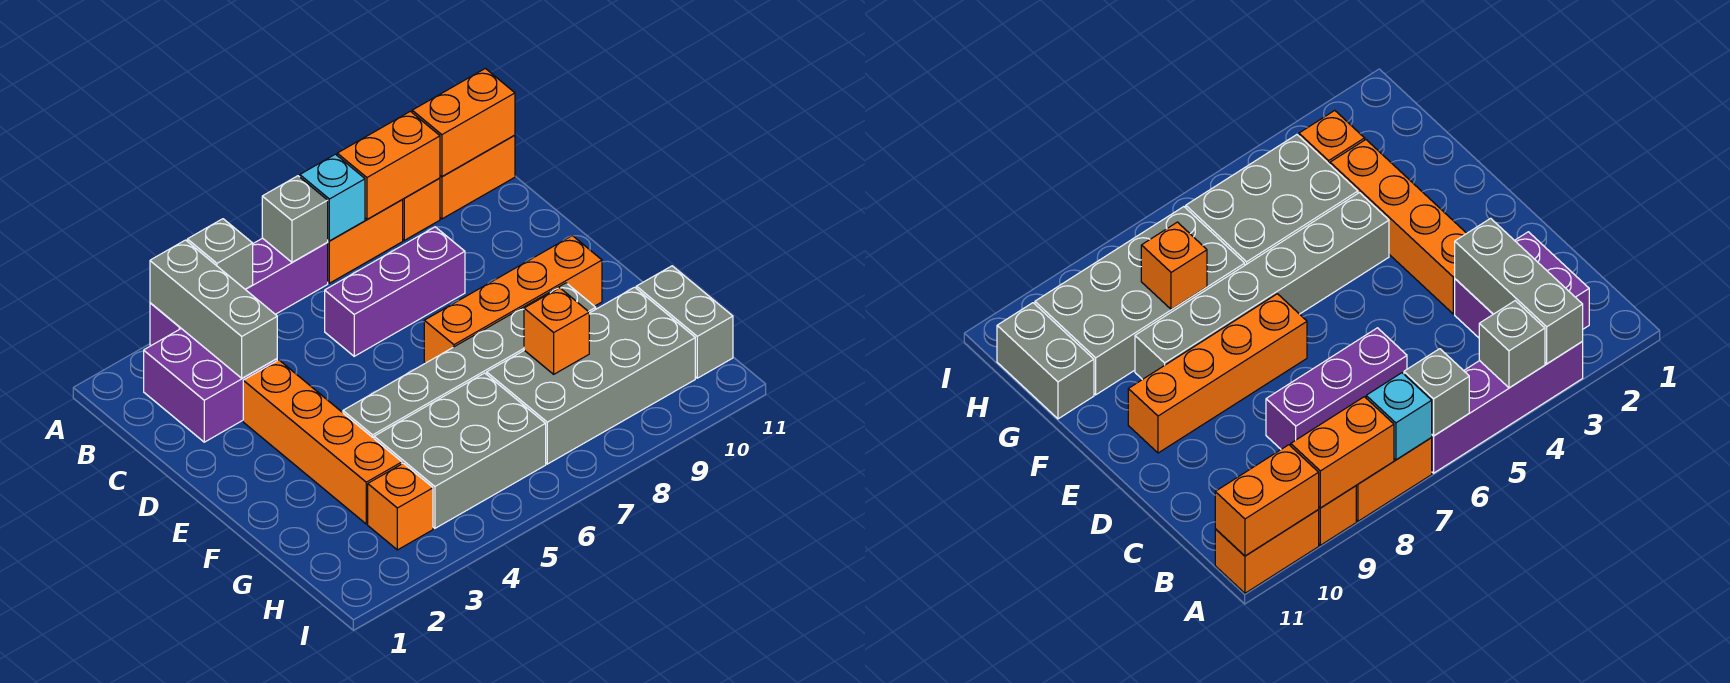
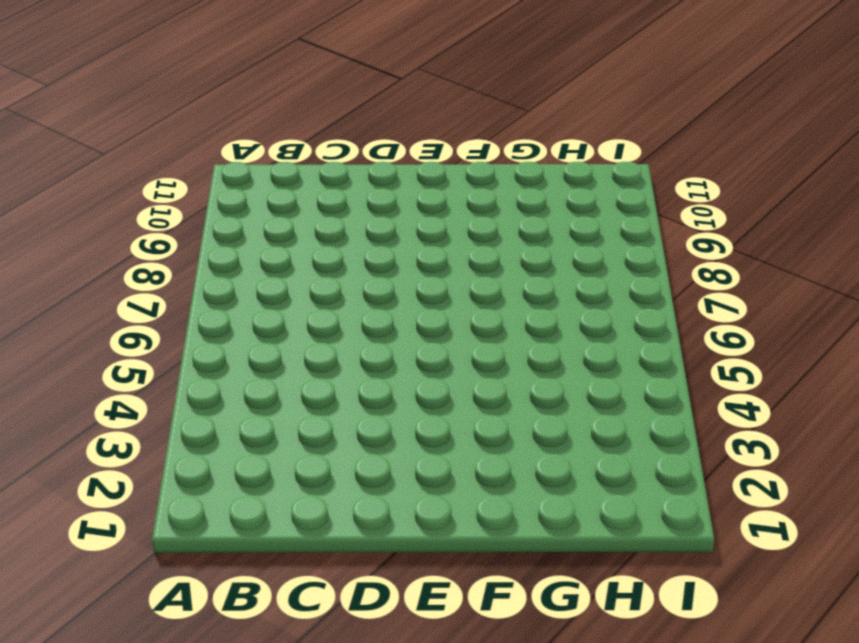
none -> purple 1x4 brick [150,238,328,345]
none -> orange 1x2 brick [327,200,403,283]
none -> orange 1x1 brick [402,178,440,240]

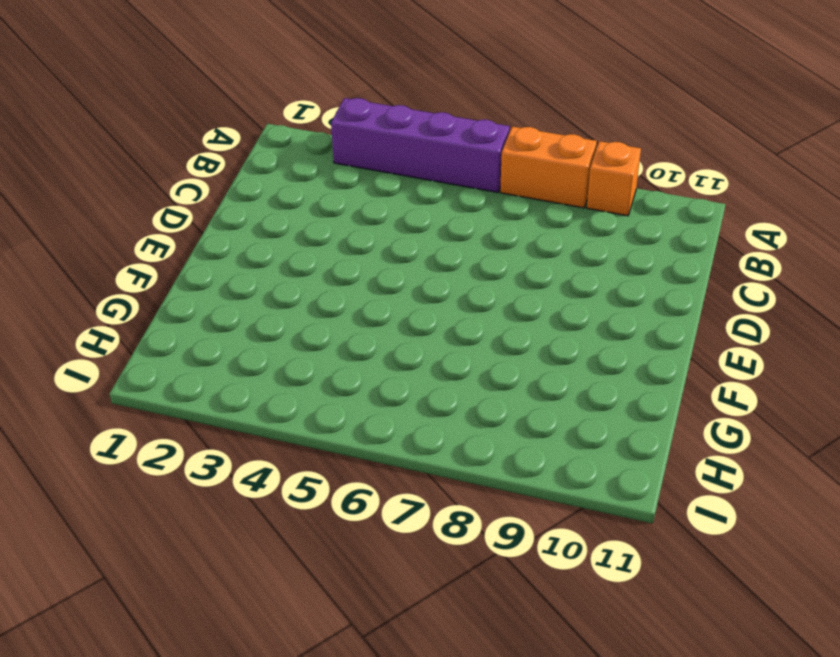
none -> orange 1x2 brick [440,135,515,219]
none -> purple 2x2 brick [144,329,277,442]
none -> purple 1x3 brick [325,227,465,356]

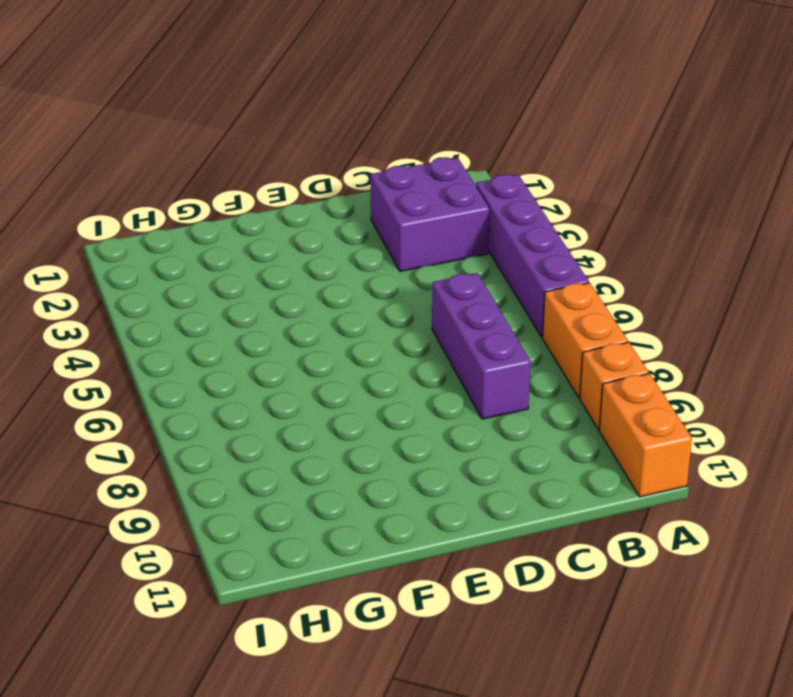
none -> orange 1x4 brick [243,360,402,524]
none -> orange 1x4 brick [424,236,602,363]
none -> grey 1x6 brick [343,283,596,438]

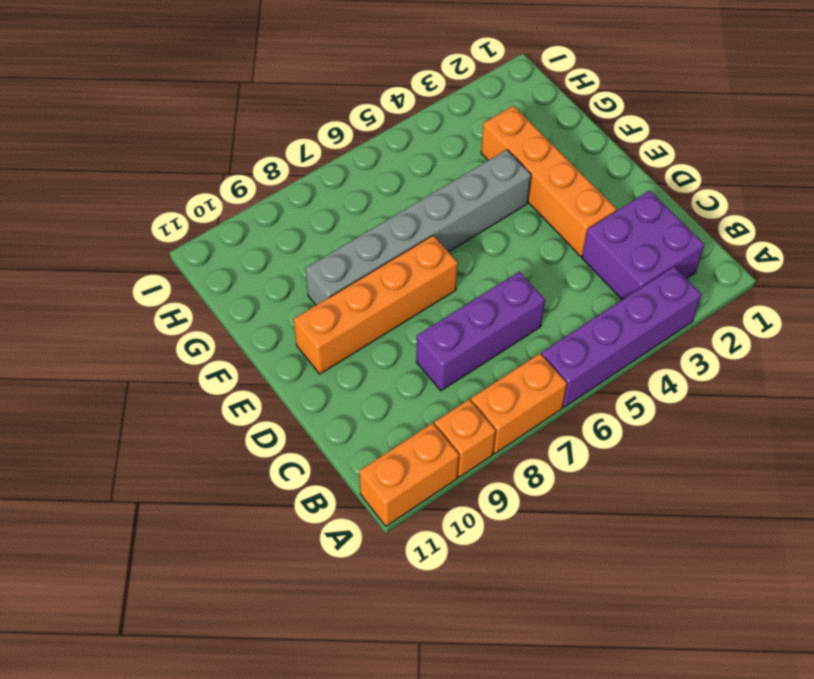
none -> grey 2x3 brick [374,373,546,528]
none -> grey 2x4 brick [487,287,695,464]
none -> grey 1x2 brick [636,266,733,378]

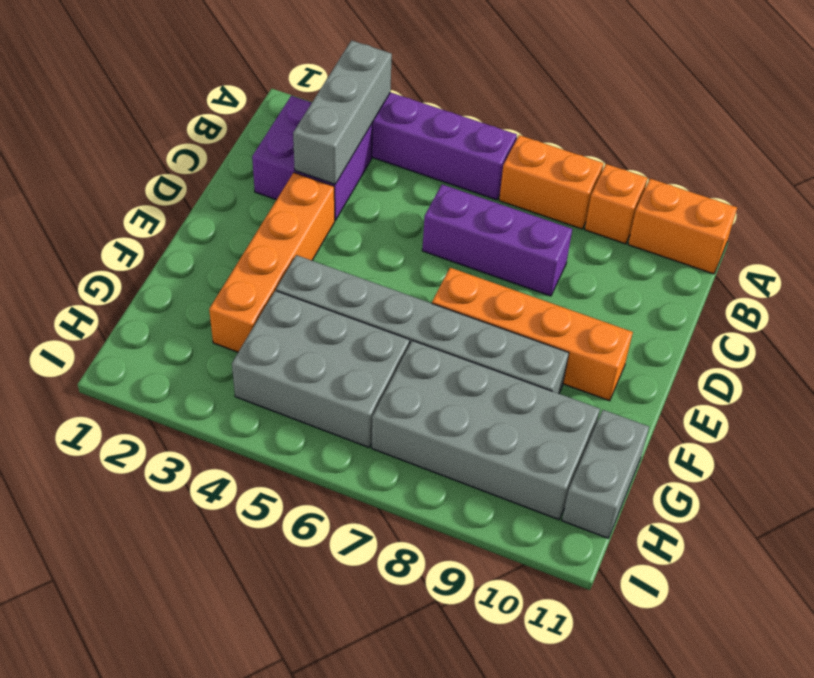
none -> orange 1x1 brick [368,463,433,550]
none -> grey 1x1 brick [187,219,253,289]
none -> grey 1x1 brick [262,176,328,262]

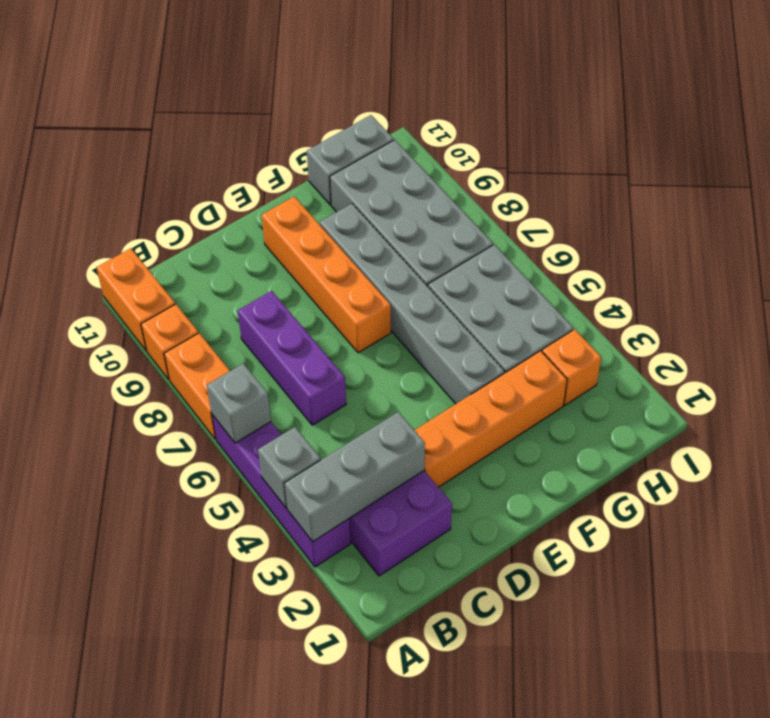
none -> cyan 1x1 brick [300,154,365,241]
none -> orange 1x2 brick [337,111,440,219]
none -> orange 1x2 brick [412,68,515,177]

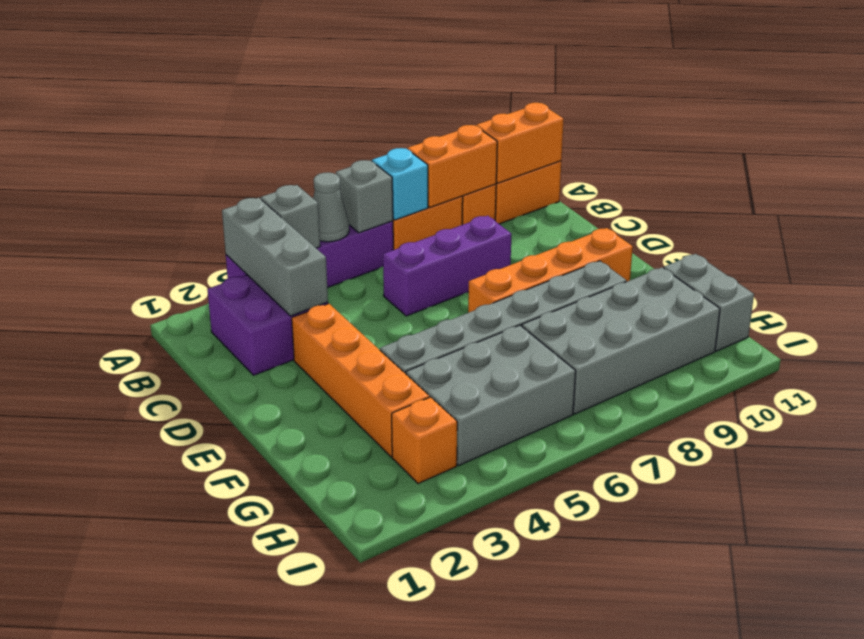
grey 1x1 cone [313,172,349,242] -> none
none -> orange 1x1 brick [524,288,589,374]

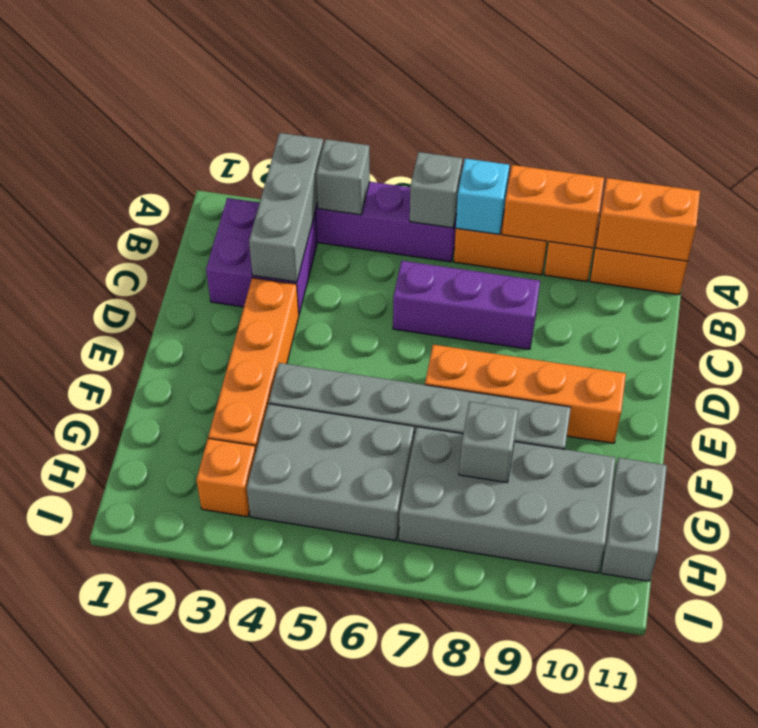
grey 1x1 brick [459,402,518,483] -> orange 1x1 brick [524,288,589,374]

